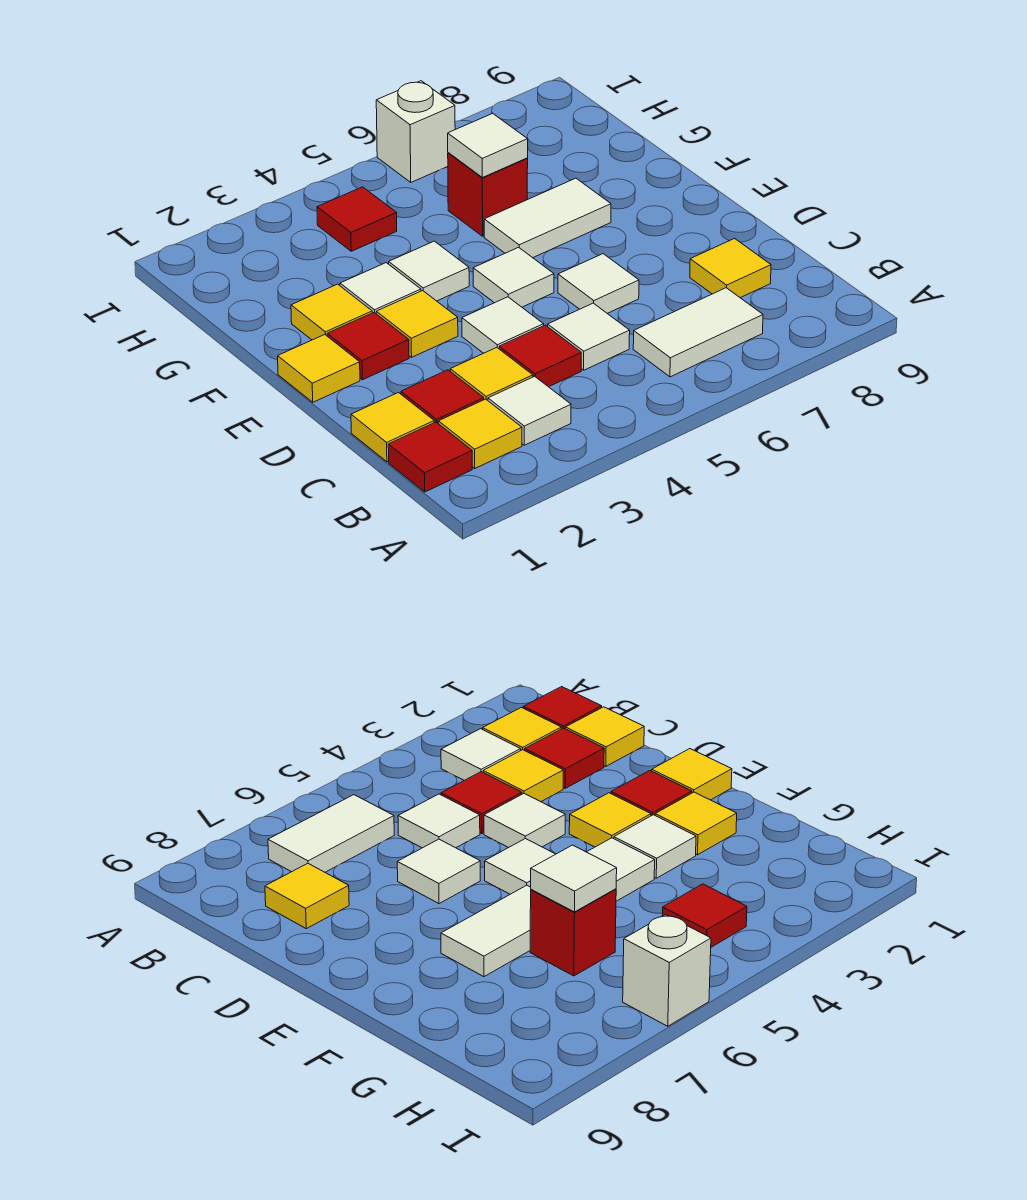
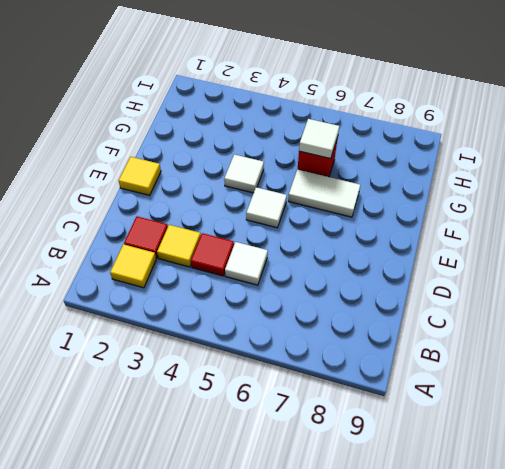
none -> red 1x1 tile [388,422,472,492]
none -> white 1x1 tile [488,376,571,445]
none -> white 1x2 tile [633,288,763,377]

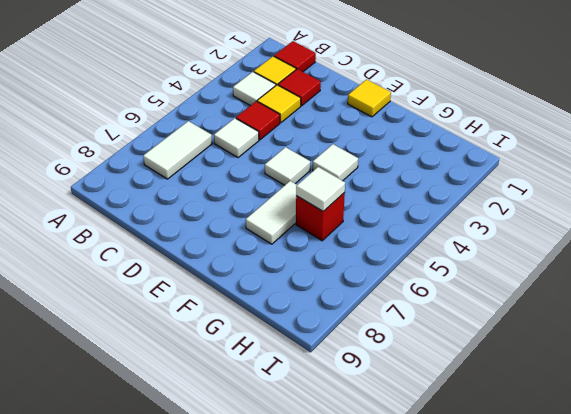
none -> yellow 1x1 tile [351,393,434,462]
none -> yellow 1x1 tile [690,239,771,298]
none -> white 1x1 tile [462,297,544,353]

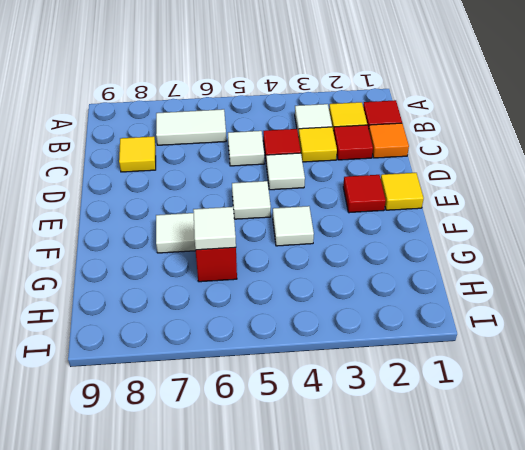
orange 1x1 tile [369,123,409,158] -> yellow 1x1 tile [351,393,434,462]
none -> white 1x1 tile [558,254,639,313]
none -> yellow 1x1 tile [376,291,458,357]
none -> yellow 1x1 tile [291,284,372,340]

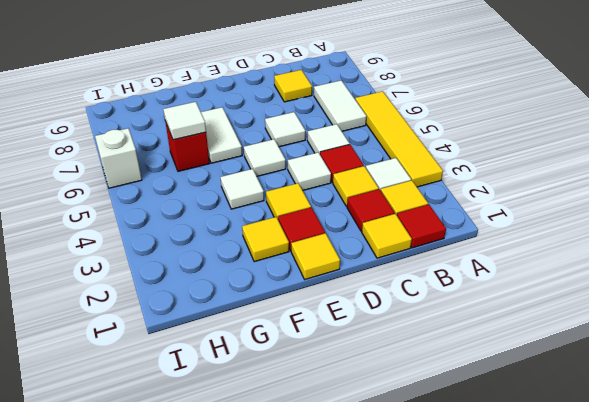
yellow 1x4 tile [355,91,443,187] -> none
none -> white 1x1 tile [340,263,421,313]
none -> red 1x1 tile [317,187,397,251]

